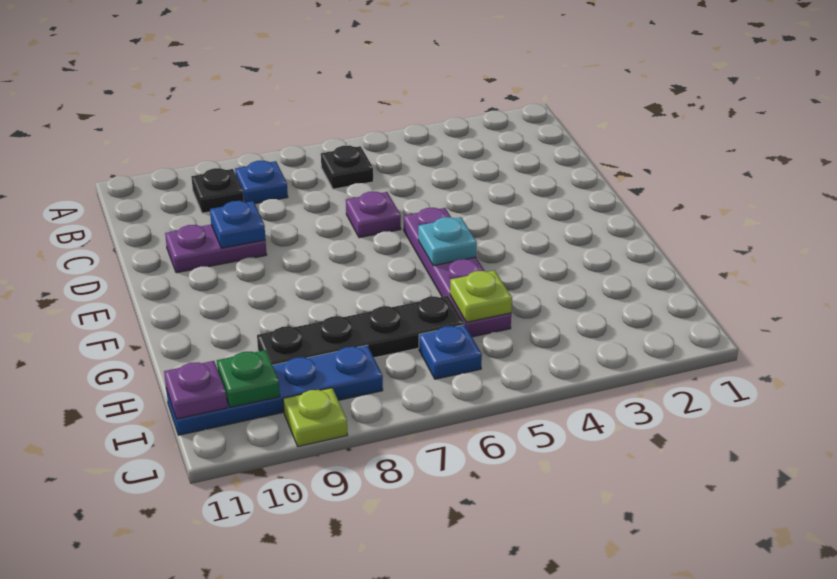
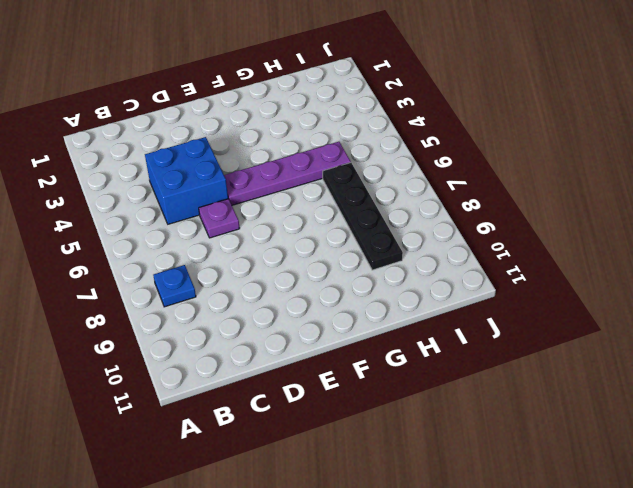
blue 2x2 brick [145,137,228,224] -> none
none -> black 1x1 plate [321,145,373,189]
none -> black 1x1 plate [191,168,244,213]
none -> purple 1x2 plate [165,225,267,273]

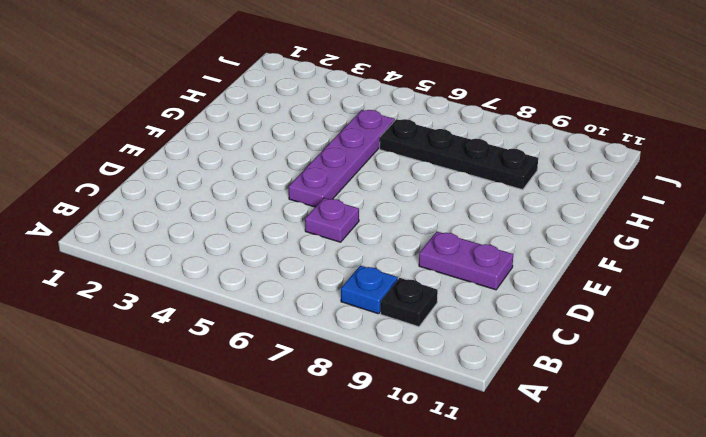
none -> black 1x1 plate [321,145,373,189]
none -> blue 1x1 plate [419,325,482,379]
none -> blue 1x4 plate [166,345,383,435]

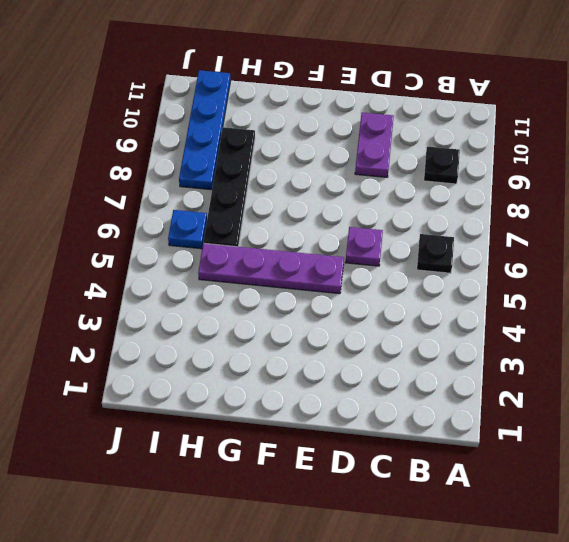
none -> blue 1x1 plate [235,160,288,204]
none -> lime 1x1 plate [283,388,347,447]
none -> blue 1x1 plate [210,201,265,248]

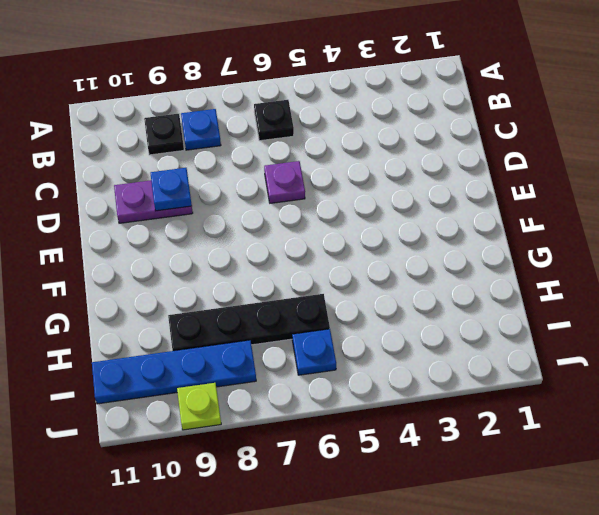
none -> purple 1x4 plate [404,208,511,337]
none -> cyan 1x1 plate [418,217,477,266]
none -> lime 1x1 plate [450,270,512,322]

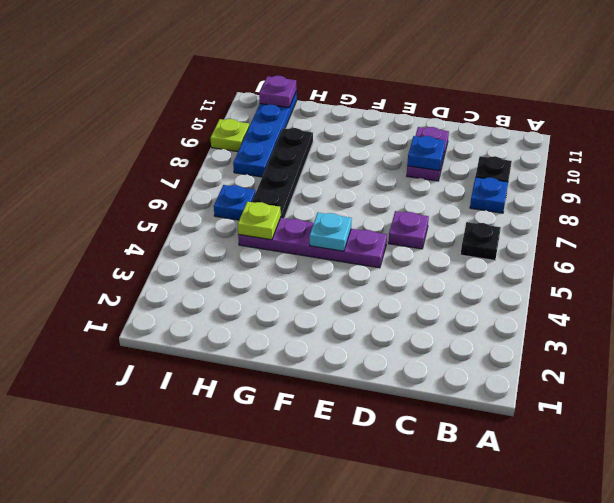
none -> green 1x1 plate [217,350,280,407]

